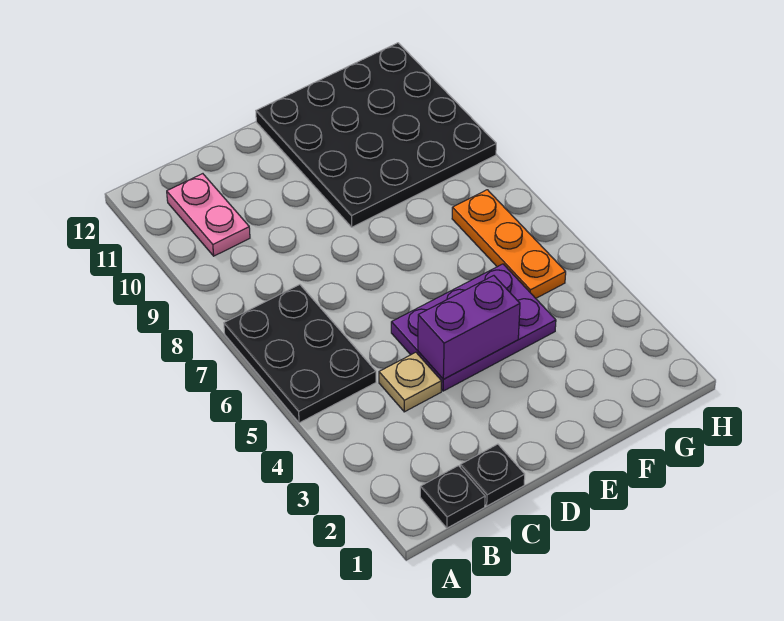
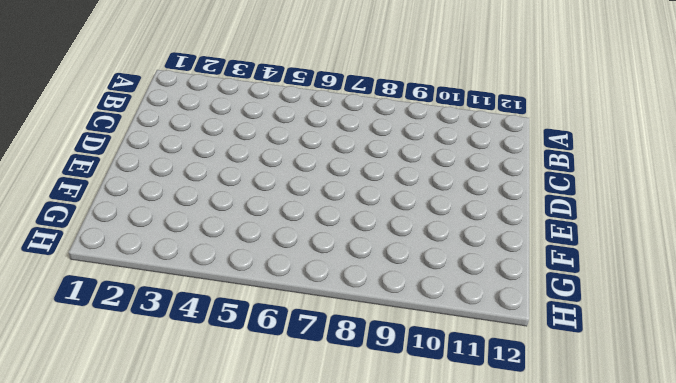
none -> black 2x3 plate [224,285,376,423]
none -> black 1x1 plate [420,466,485,528]

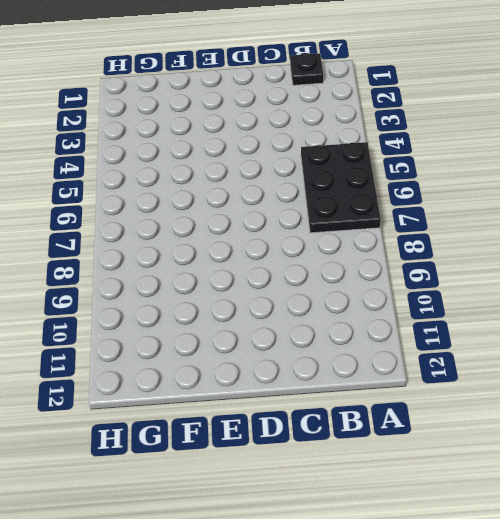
none -> pink 1x2 plate [167,174,250,256]
none -> black 1x1 plate [460,444,525,506]

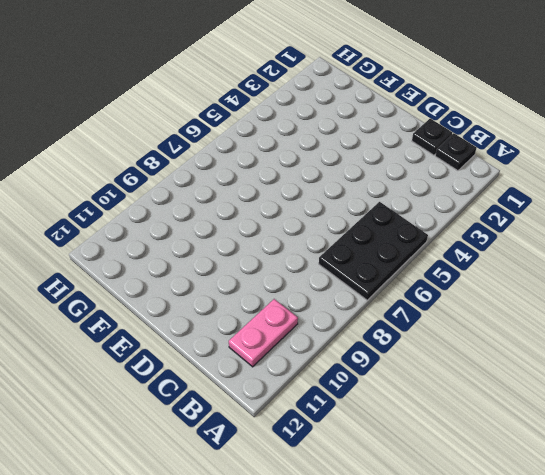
none -> tan 1x1 plate [379,352,442,412]
none -> purple 2x3 plate [391,264,556,391]

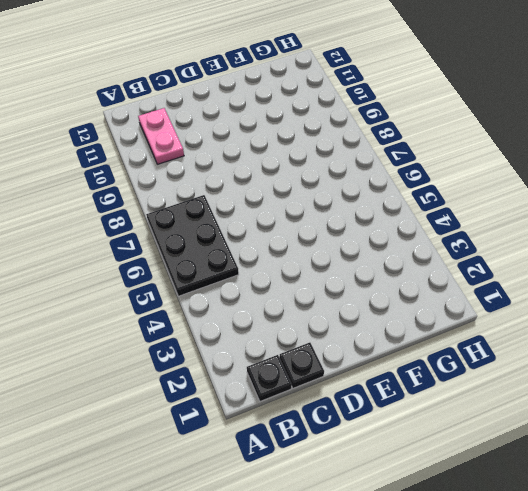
none -> tan 1x1 plate [379,352,442,412]
none -> purple 2x3 plate [391,264,556,391]

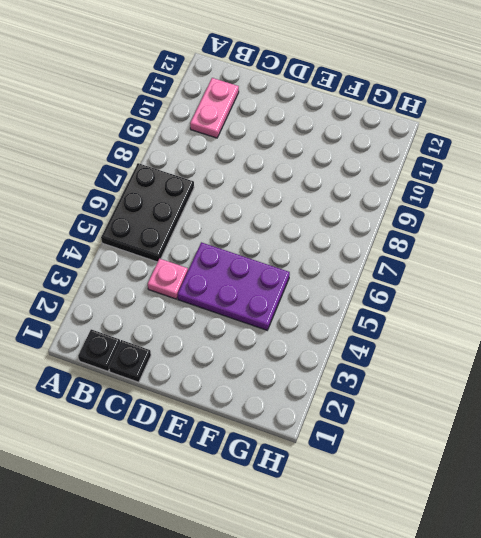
pink 1x1 plate [148,259,188,299] -> tan 1x1 plate [379,352,442,412]
none -> black 4x4 plate [256,43,496,227]
none -> orange 1x3 plate [452,190,566,298]

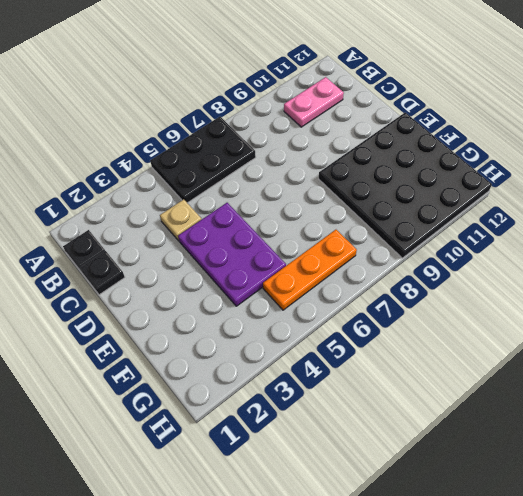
none -> purple 1x2 brick [418,276,520,379]

